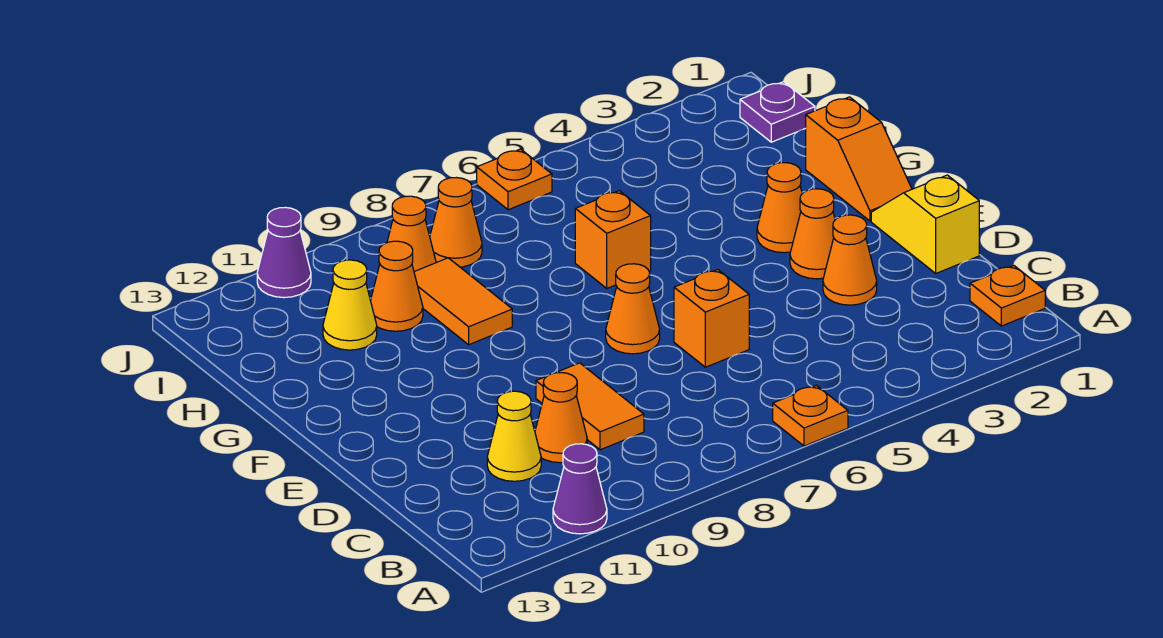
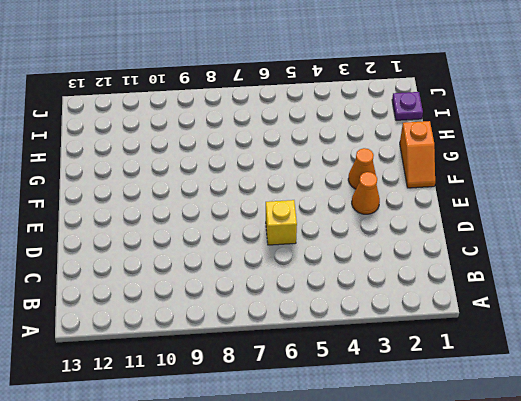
yellow 1x1 brick [266,200,297,245] -> orange 1x1 brick [674,270,749,367]
none -> orange 1x1 plate [773,385,848,446]
none -> purple 1x1 cone [553,444,607,534]
none -> orange 1x1 plate [970,266,1045,326]

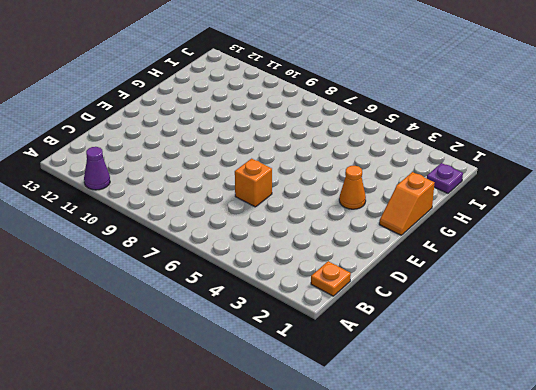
none -> orange 1x1 plate [773,385,848,446]
none -> orange 1x2 tile [536,363,644,450]
none -> orange 1x1 cone [535,373,587,463]

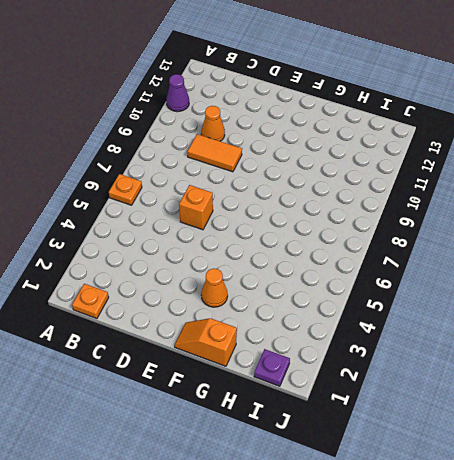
none -> yellow 1x1 cone [487,391,541,481]
none -> yellow 1x2 slope [871,175,979,273]
none -> orange 1x1 cone [823,215,877,305]

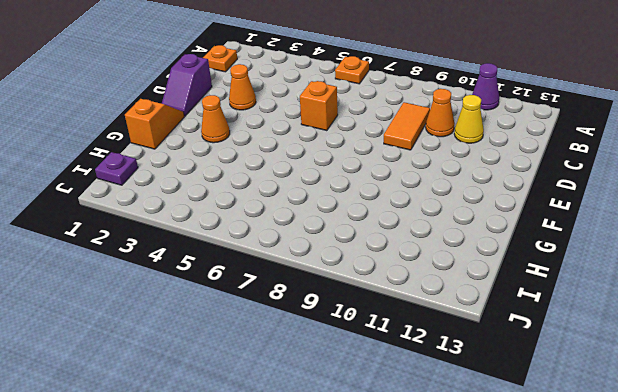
purple 1x2 slope [162,54,212,116] -> yellow 1x2 slope [871,175,979,273]
none -> orange 1x1 cone [790,189,835,279]
none -> orange 1x1 cone [606,264,660,354]
none -> orange 1x1 brick [575,191,651,288]

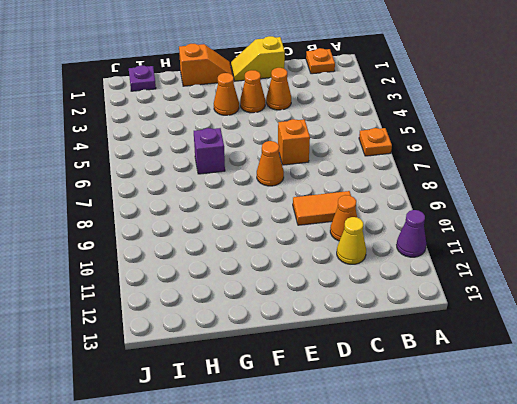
purple 1x1 brick [194,128,225,174] -> orange 1x1 brick [575,191,651,288]
none -> orange 1x2 tile [414,258,512,345]
none -> orange 1x1 cone [371,241,423,331]
none -> yellow 1x1 cone [323,260,377,350]

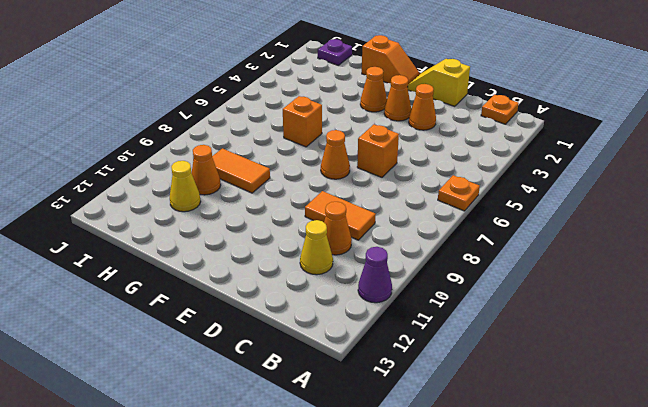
none -> orange 1x1 cone [430,178,482,267]
none -> orange 1x1 cone [387,196,436,272]
none -> orange 1x1 plate [477,149,552,210]

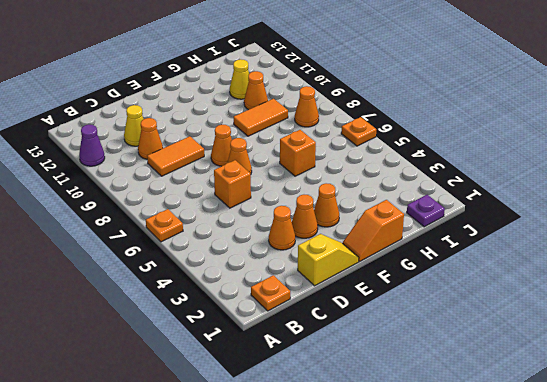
orange 1x1 cone [211,125,232,166] -> orange 1x1 cone moved to [387,196,436,272]
none -> purple 1x1 cone [257,207,311,298]

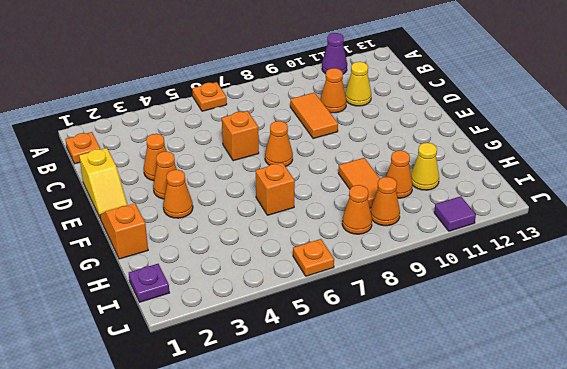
purple 1x1 tile [434,196,476,231] -> purple 1x1 cone [257,207,311,298]

